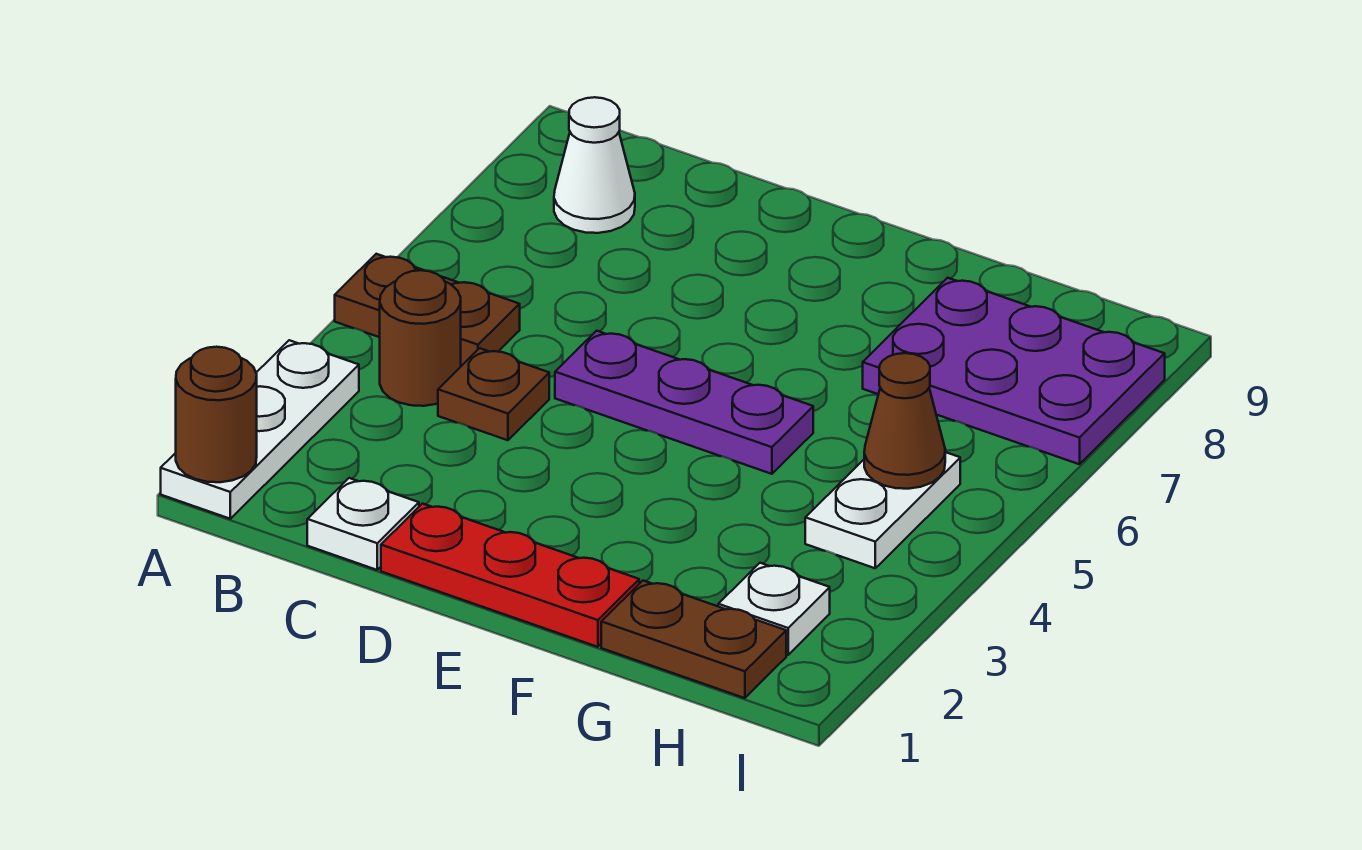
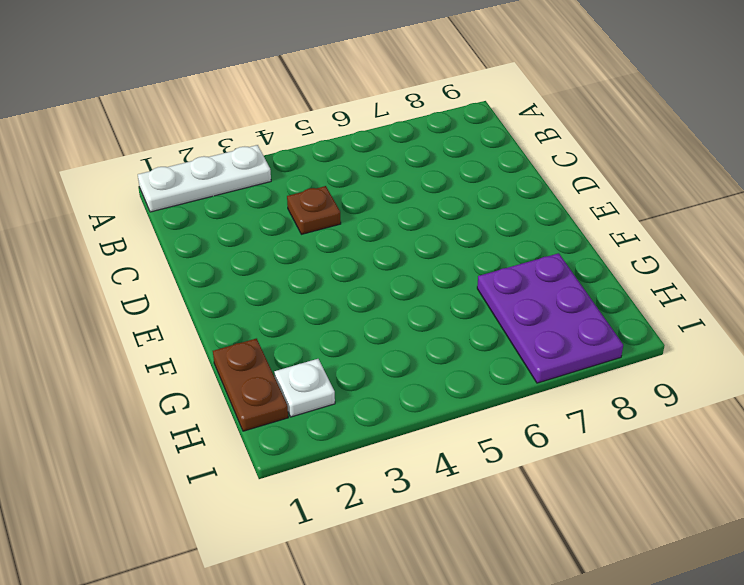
none -> brown 1x2 plate [335,254,520,366]
none -> brown 1x1 round brick [380,270,461,406]
none -> white 1x1 cone [554,97,635,233]

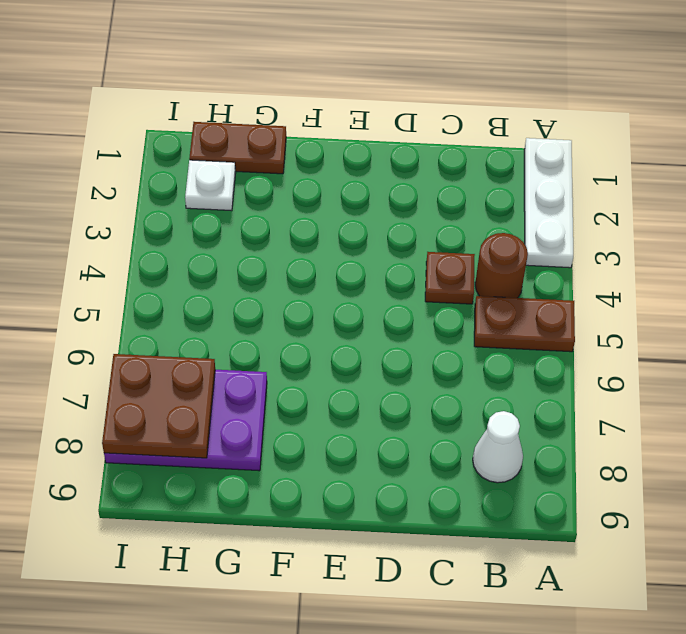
brown 2x2 plate [102,354,215,458] -> none
none -> white 1x1 plate [307,478,419,570]
none -> red 1x3 plate [381,504,639,647]
none -> purple 1x3 plate [555,331,813,474]

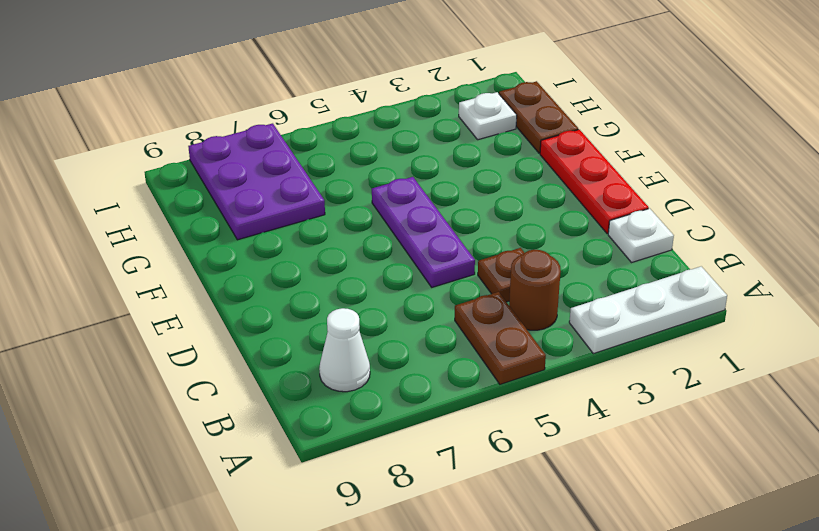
none -> white 1x2 plate [805,452,960,568]
none -> brown 1x1 round brick [176,347,257,482]
none -> brown 1x1 cone [864,353,945,489]

